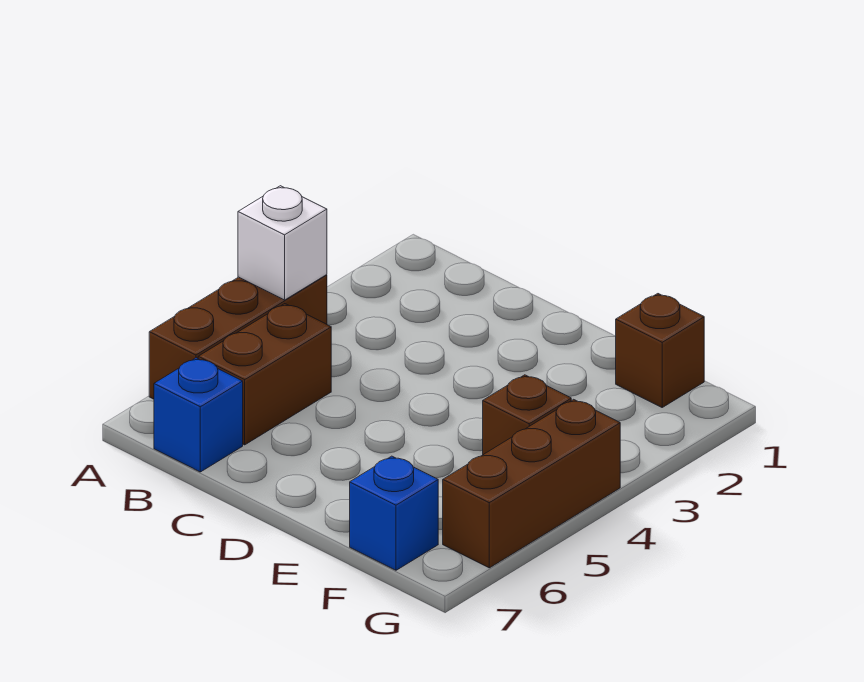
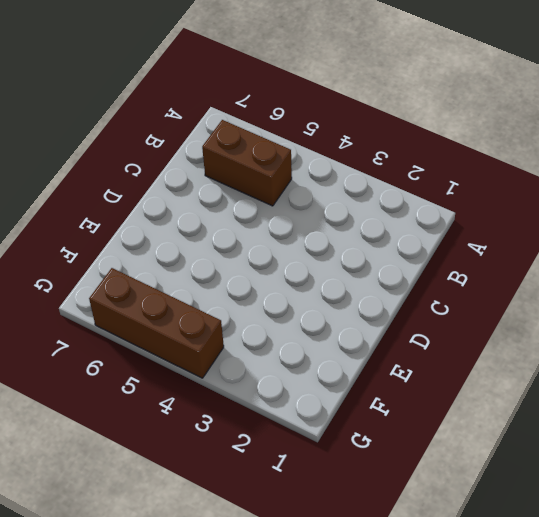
none -> brown 1x3 brick [149,275,327,399]
none -> blue 1x1 brick [154,358,243,472]

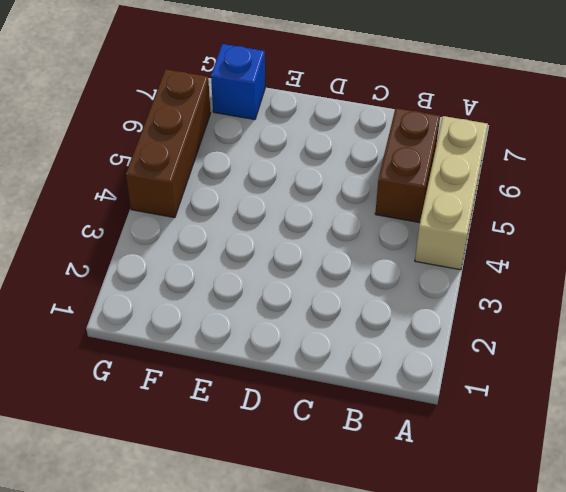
tan 1x3 brick [415,116,488,270] -> brown 1x3 brick [149,275,327,399]
none -> blue 1x1 brick [154,358,243,472]
none -> brown 1x1 brick [616,294,704,407]

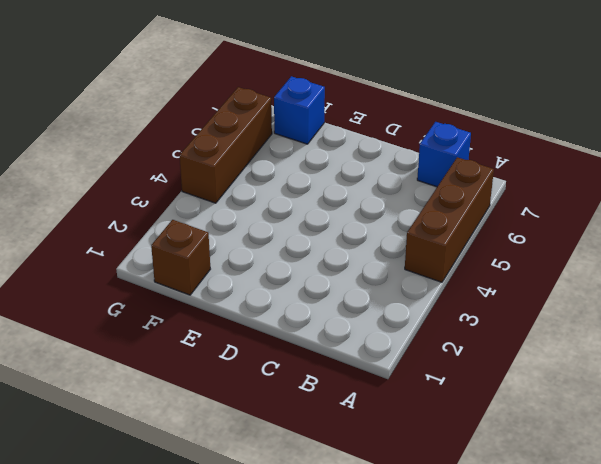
none -> brown 1x2 brick [198,304,331,445]
none -> brown 1x1 brick [483,375,571,455]

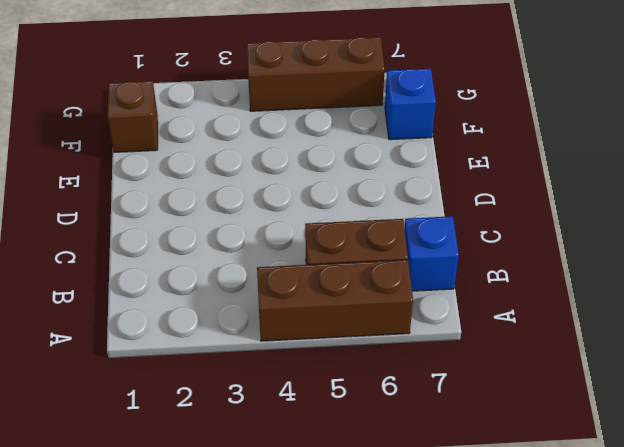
none -> brown 1x1 brick [483,375,571,455]
none -> white 1x1 brick [238,186,327,300]

